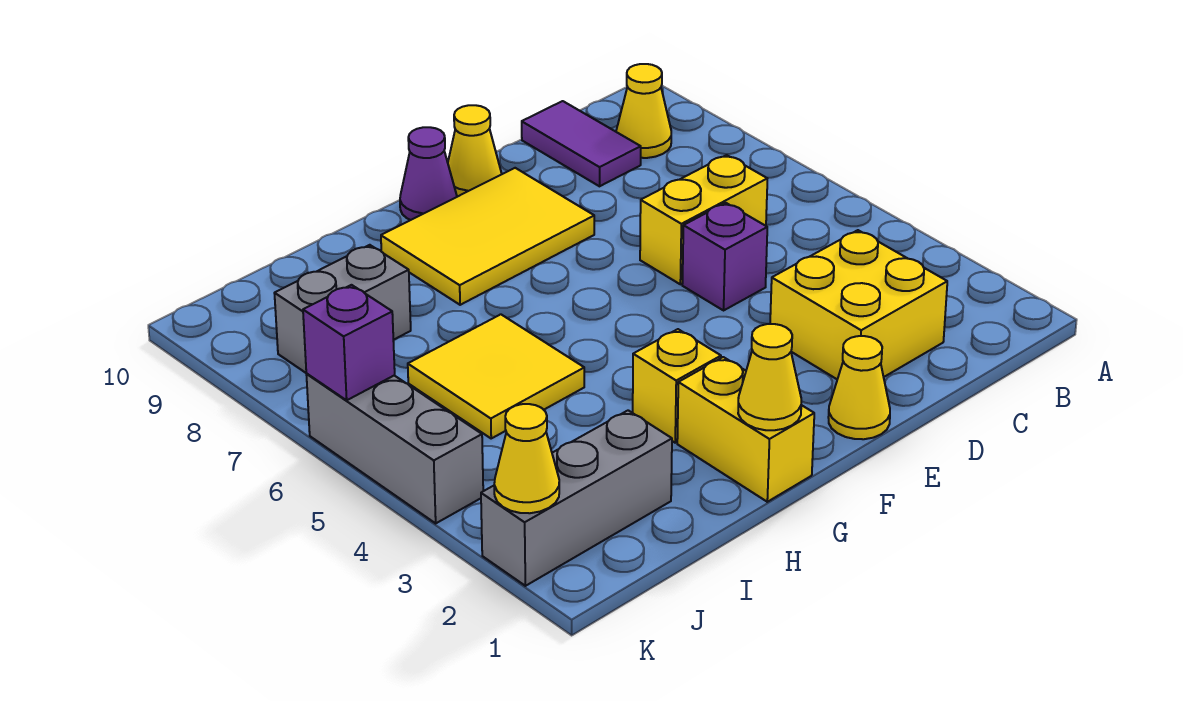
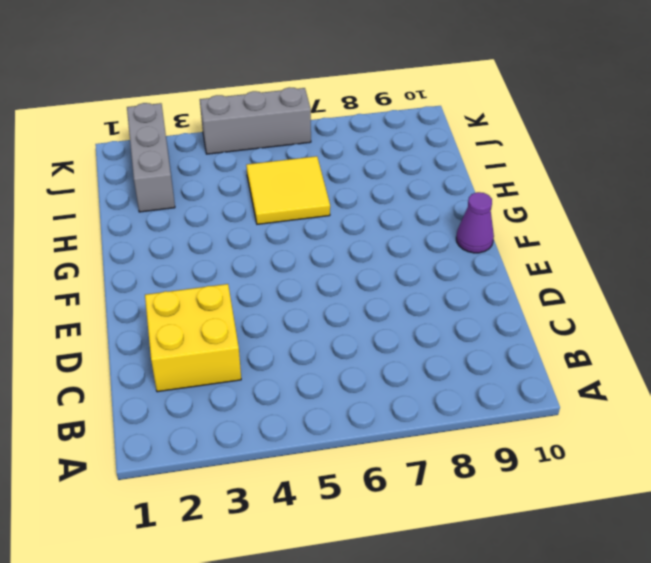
none -> yellow 1x1 cone [616,64,671,158]
none -> yellow 1x2 brick [640,155,767,284]
none -> purple 1x2 tile [522,101,641,186]

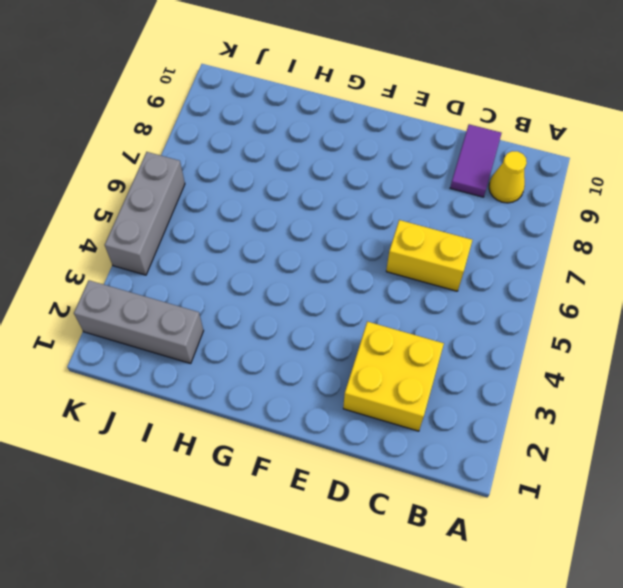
none -> purple 1x1 brick [682,203,767,310]
none -> yellow 1x1 cone [828,336,890,439]
none -> yellow 2x3 tile [381,168,594,305]

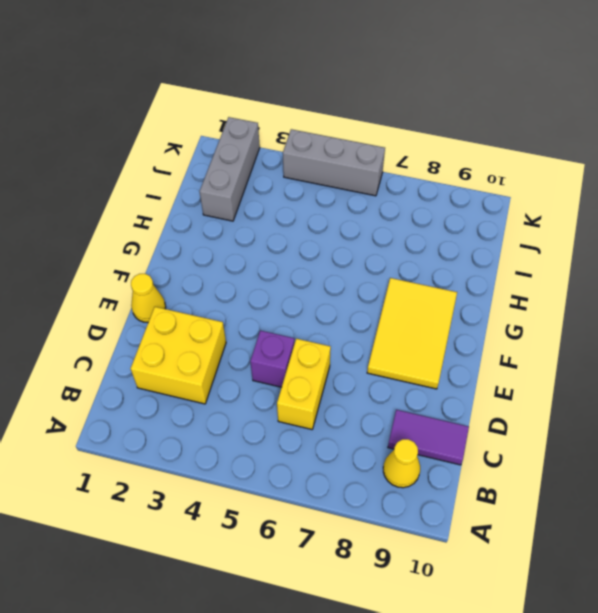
none -> yellow 1x1 cone [448,105,502,197]
none -> purple 1x1 cone [400,127,457,220]
none -> yellow 1x2 brick [677,357,814,502]

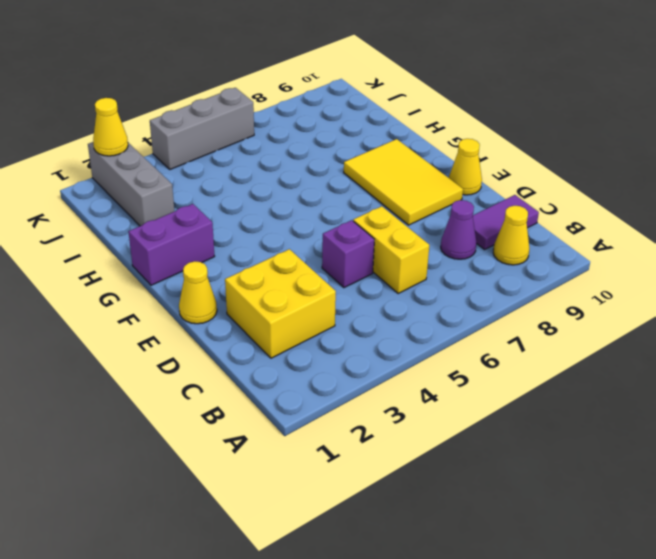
purple 1x1 cone [441,200,476,259] -> purple 1x1 cone moved to [400,127,457,220]
purple 1x2 brick [128,204,215,285] -> yellow 1x2 brick [677,357,814,502]
none -> yellow 1x1 brick [633,329,721,443]
none -> yellow 2x2 tile [408,314,584,438]
none -> grey 1x2 brick [274,245,411,373]

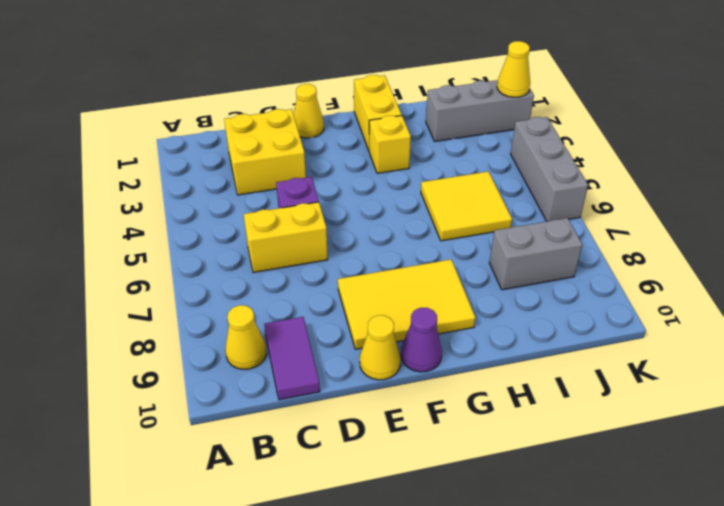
none -> yellow 1x1 cone [738,324,801,430]
none -> purple 1x1 brick [303,285,395,400]

